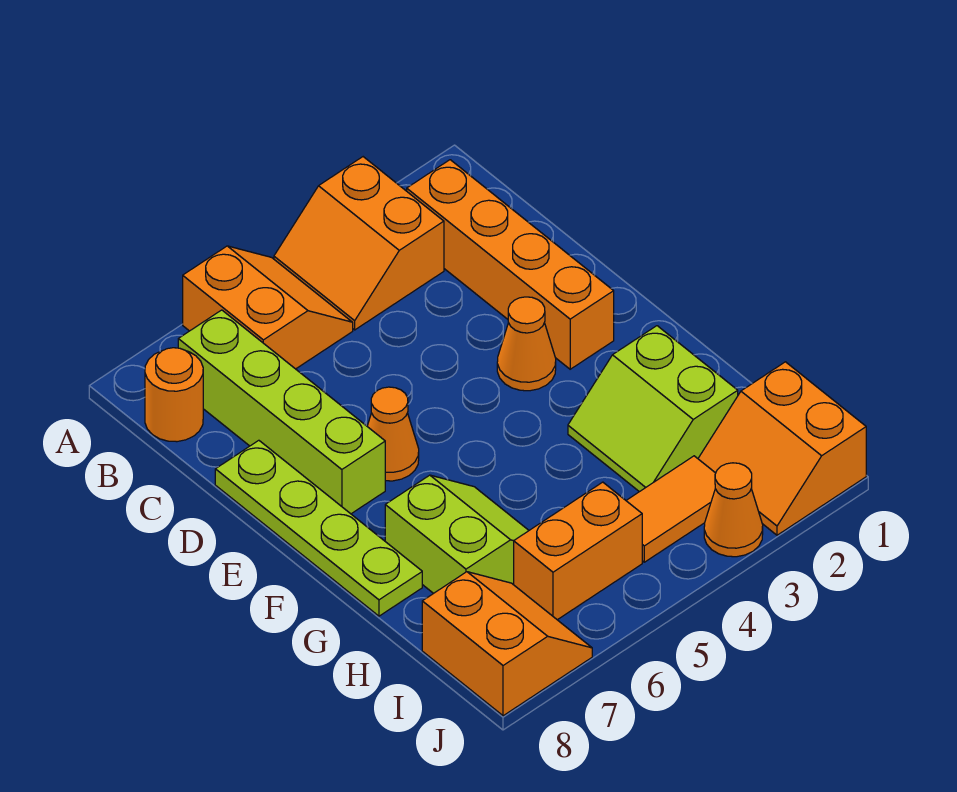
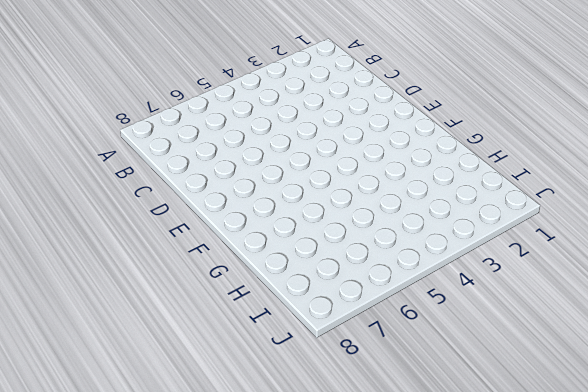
none -> orange 2x2 slope [274,157,444,330]
none -> orange 2x2 slope [183,246,353,369]
none -> orange 1x4 brick [407,160,614,369]

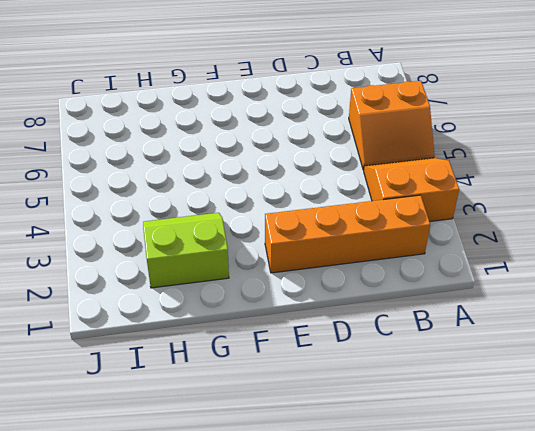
none -> lime 1x4 brick [178,310,385,514]
none -> orange 1x1 round brick [145,348,203,442]
none -> lime 1x4 plate [215,440,422,616]

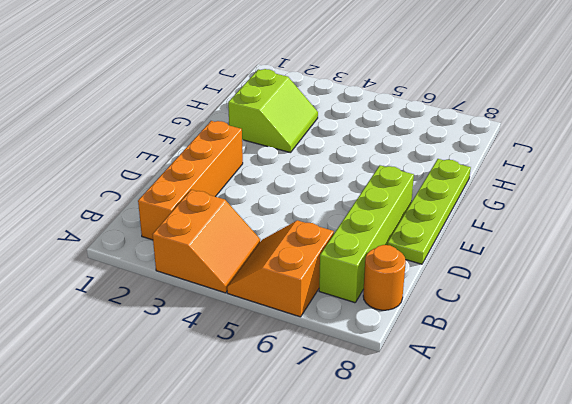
none -> orange 1x1 cone [497,297,556,391]
none -> orange 1x1 cone [367,387,419,481]
none -> lime 2x2 slope [385,475,529,593]

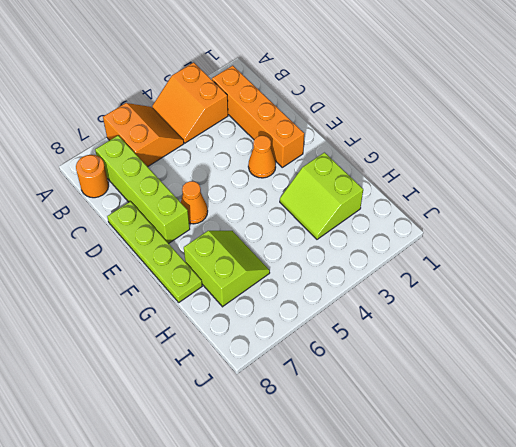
none -> orange 2x2 slope [698,362,866,535]
none -> orange 1x2 tile [626,456,716,562]
none -> orange 1x2 brick [514,482,642,620]

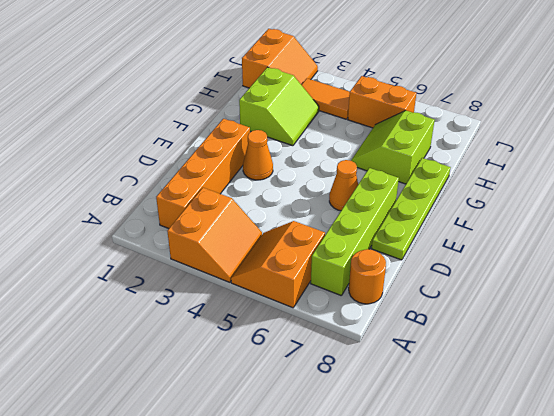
none -> orange 2x2 slope [422,572,592,716]
none -> orange 1x1 cone [704,463,763,557]

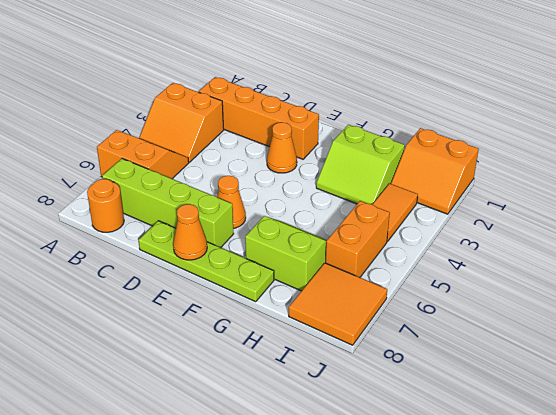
orange 1x1 cone [173,204,207,260] -> orange 1x1 cone moved to [704,463,763,557]
orange 2x2 tile [289,263,387,345] -> orange 2x2 slope [422,572,592,716]

